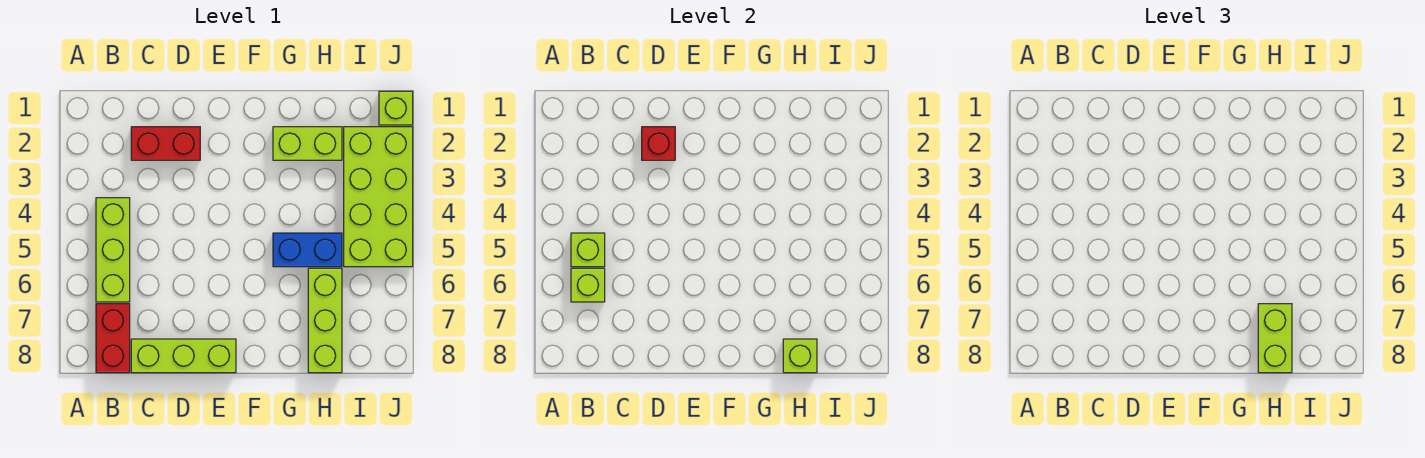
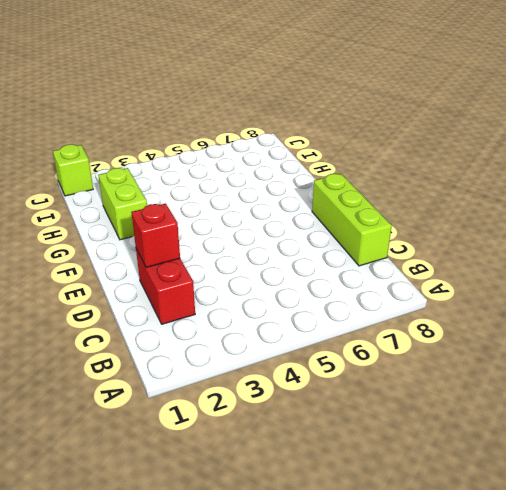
none -> lime 1x3 brick [96,198,130,302]
none -> red 1x2 brick [96,304,130,373]
none -> blue 1x2 brick [273,233,342,267]

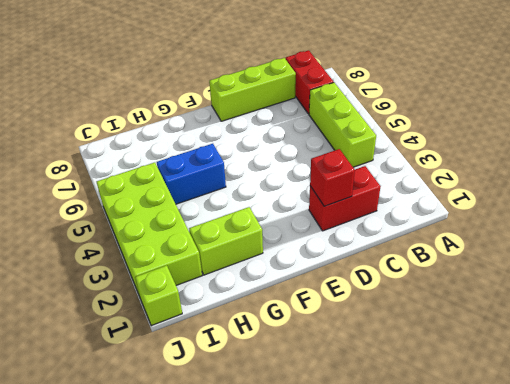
none -> lime 1x3 brick [308,268,342,373]
none -> lime 1x1 brick [571,233,605,267]
none -> lime 1x1 brick [571,268,605,302]

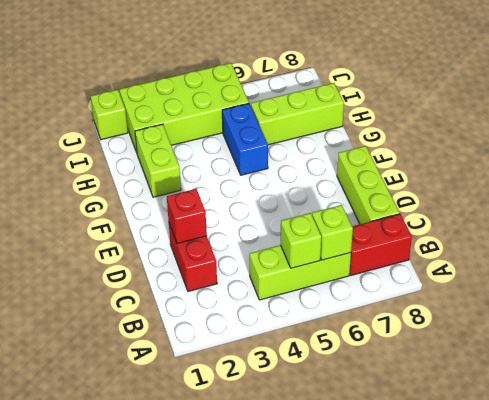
none -> lime 1x1 brick [783,339,817,373]
none -> lime 1x2 brick [1258,304,1292,373]

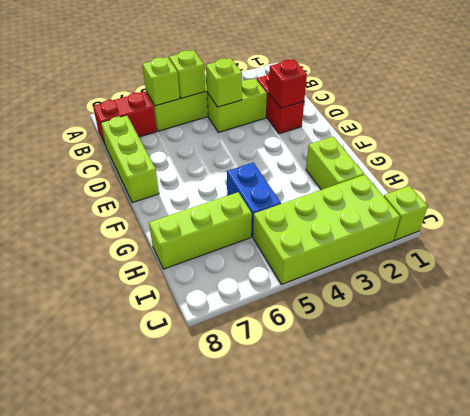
lime 1x2 brick [207,79,267,132] -> lime 1x2 brick moved to [1258,304,1292,373]
lime 1x1 brick [206,58,242,107] -> lime 1x1 brick moved to [783,339,817,373]

